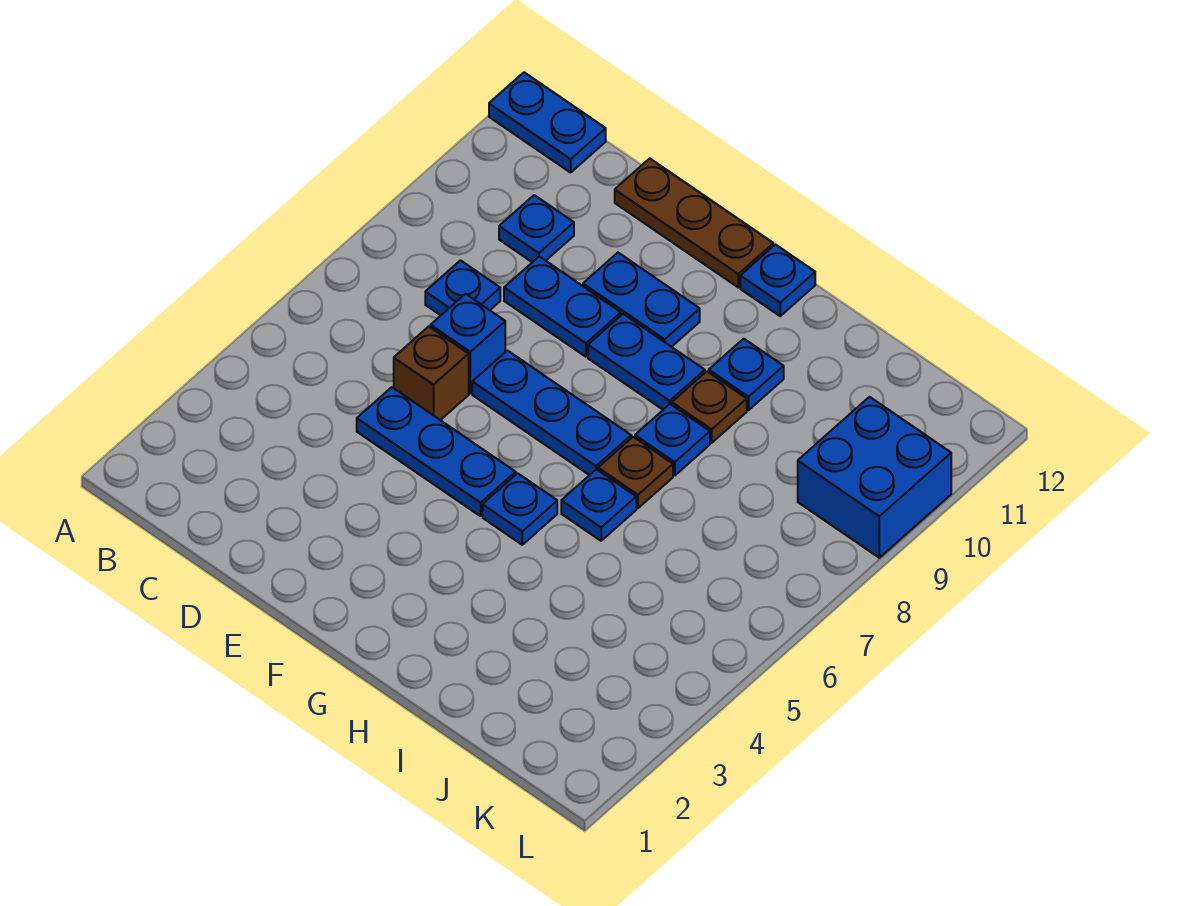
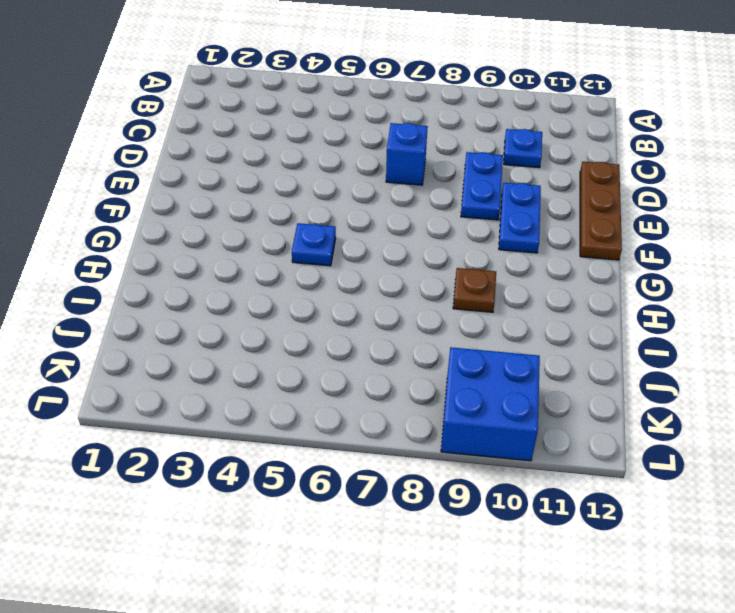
none -> blue 1x2 plate [489,72,606,172]
none -> blue 1x1 plate [425,260,500,315]
none -> blue 1x3 plate [357,387,516,516]

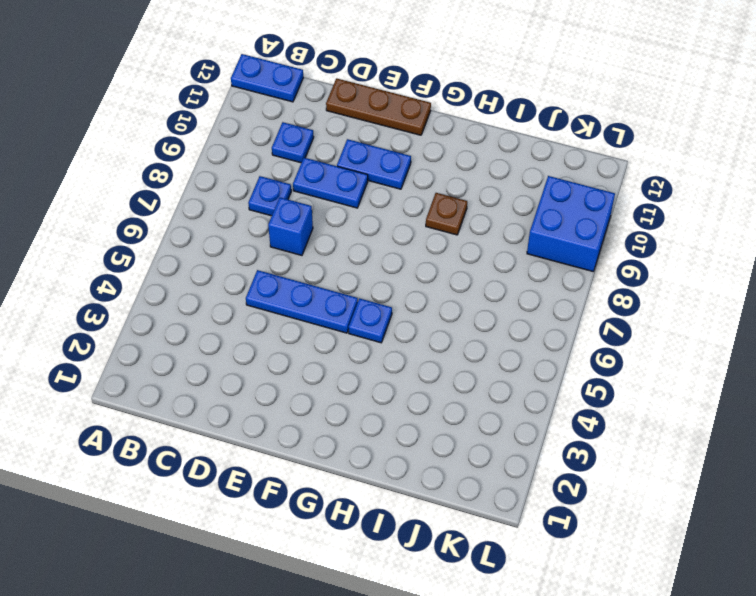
none -> brown 1x1 brick [394,326,469,420]
none -> blue 1x3 plate [472,351,631,475]
none -> blue 1x2 plate [588,314,705,410]

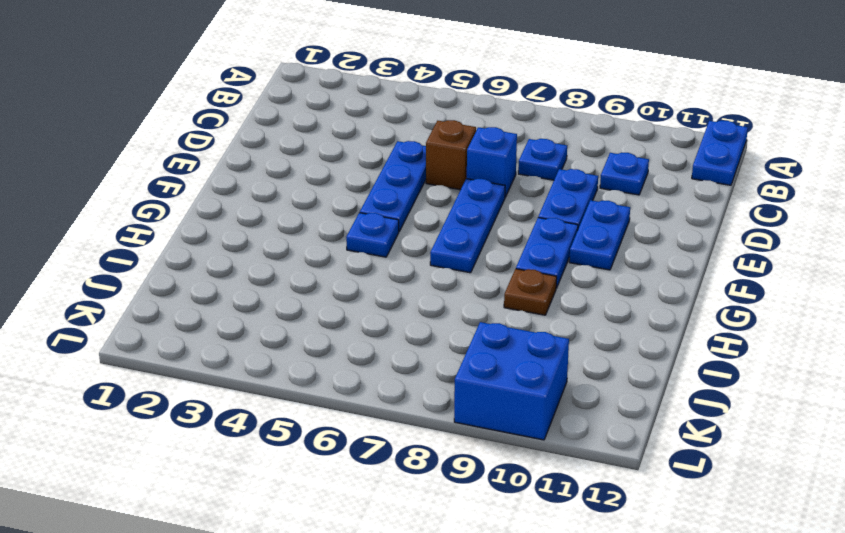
none -> brown 1x3 plate [615,158,773,287]
none -> blue 1x1 plate [740,245,815,316]
none -> blue 1x1 plate [561,469,636,541]

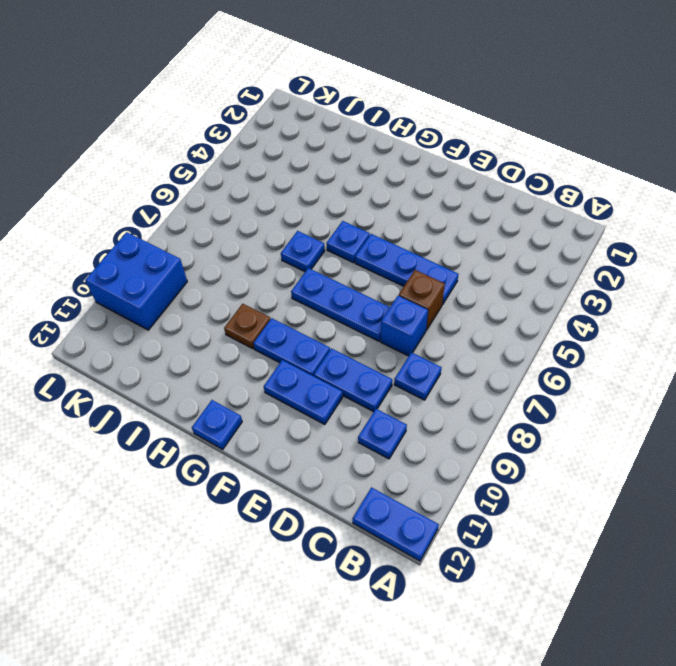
none -> brown 1x3 plate [615,158,773,287]
none -> brown 1x1 plate [598,437,673,508]
none -> blue 1x1 plate [635,404,710,476]

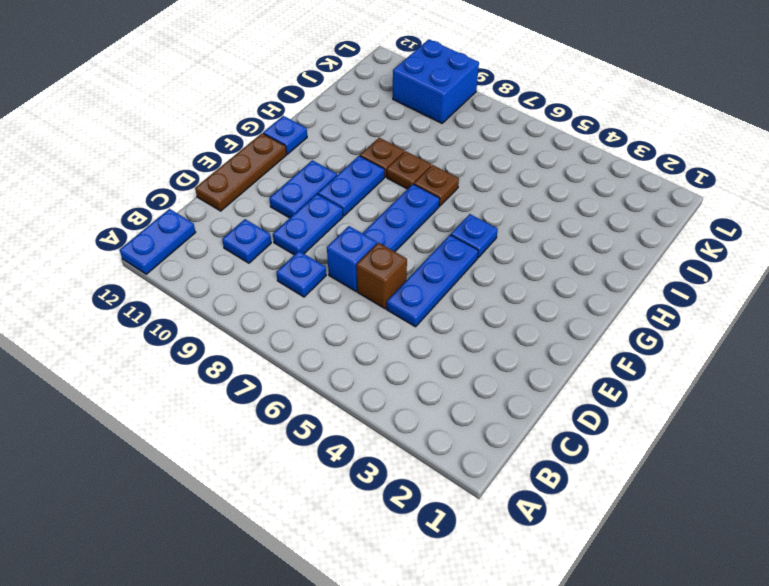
brown 1x1 plate [387,151,431,189] -> blue 1x1 plate [635,404,710,476]
none -> blue 1x1 plate [561,469,636,541]
none -> blue 1x1 plate [709,339,784,410]

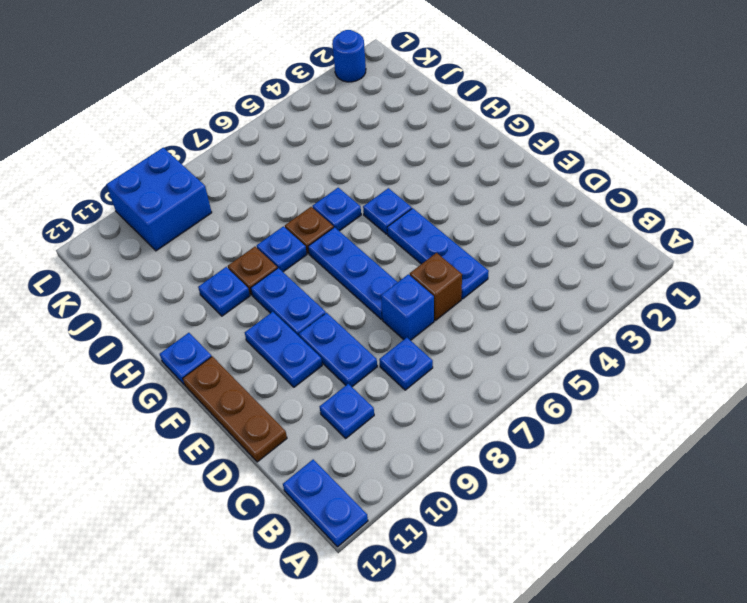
blue 1x1 round brick [332,30,366,82] -> none

